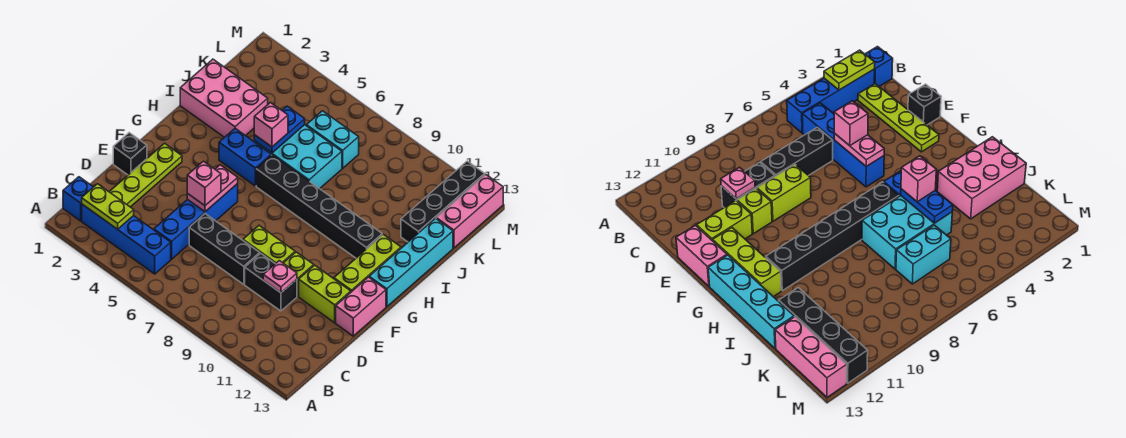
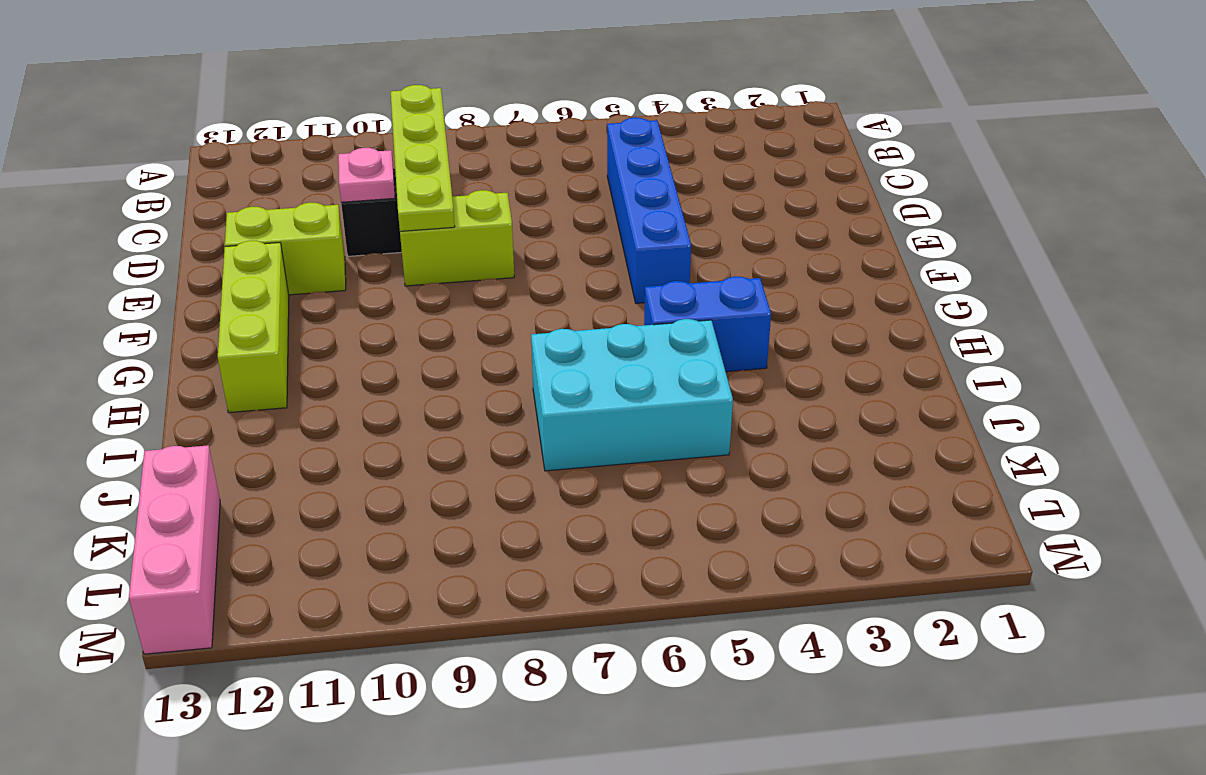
lime 1x4 plate [391,85,455,231] -> lime 1x4 plate moved to [109,143,182,207]
none -> blue 1x1 brick [63,177,93,221]
none -> blue 1x4 brick [82,204,171,274]
none -> black 1x3 brick [189,214,260,284]

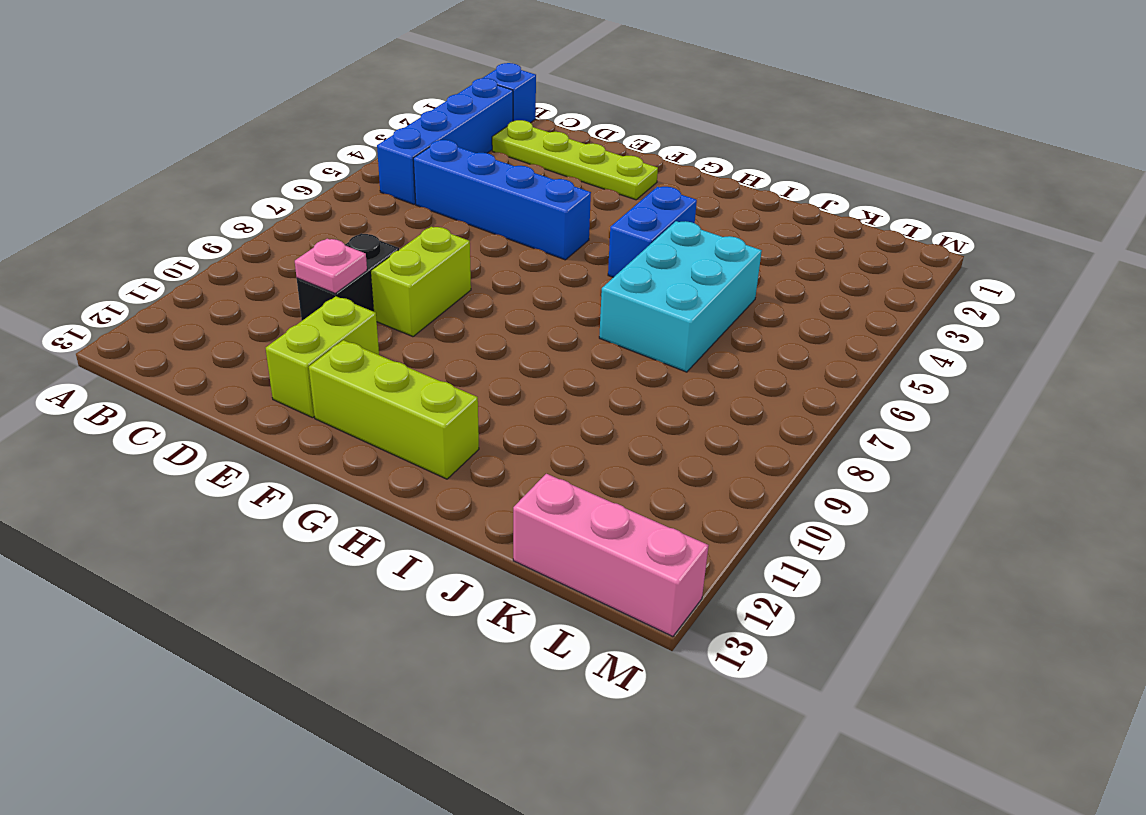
none -> black 1x3 brick [189,214,260,284]
none -> black 1x1 brick [113,133,147,175]
none -> lime 1x1 brick [284,252,314,296]

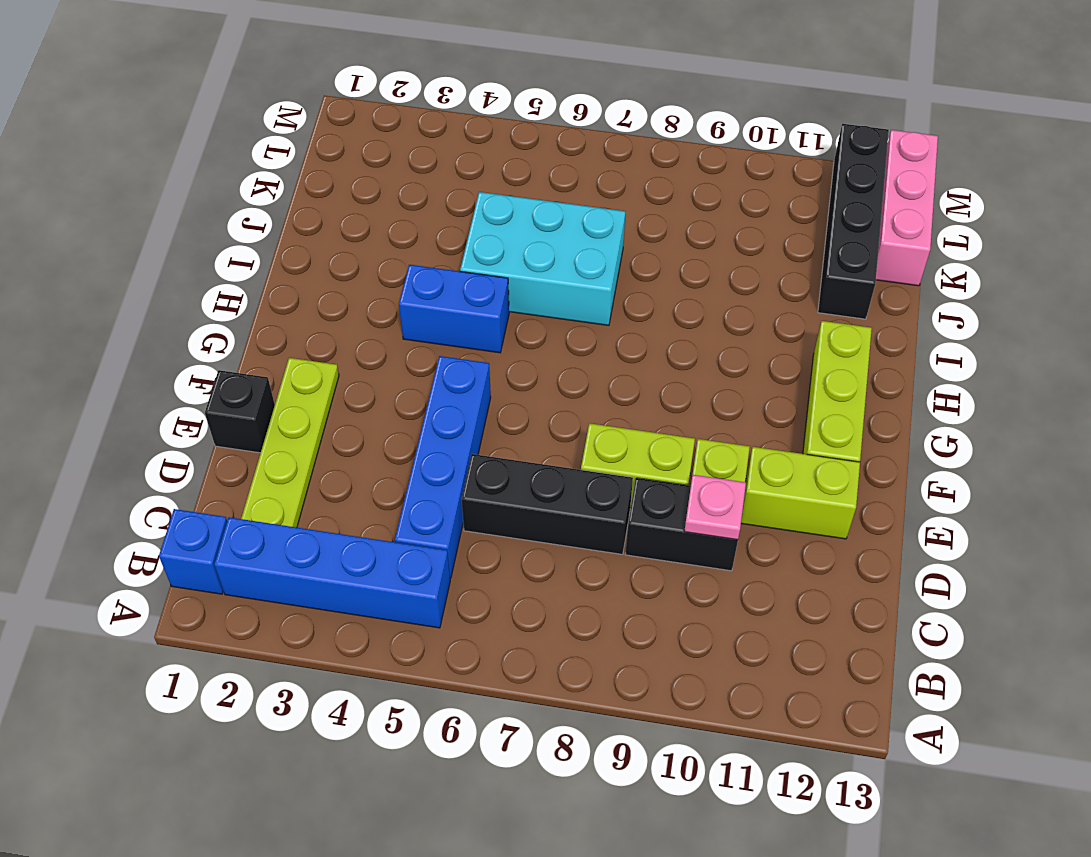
none -> pink 1x2 brick [336,277,386,336]
none -> cyan 1x4 brick [369,218,453,307]
none -> black 1x6 brick [256,155,382,258]

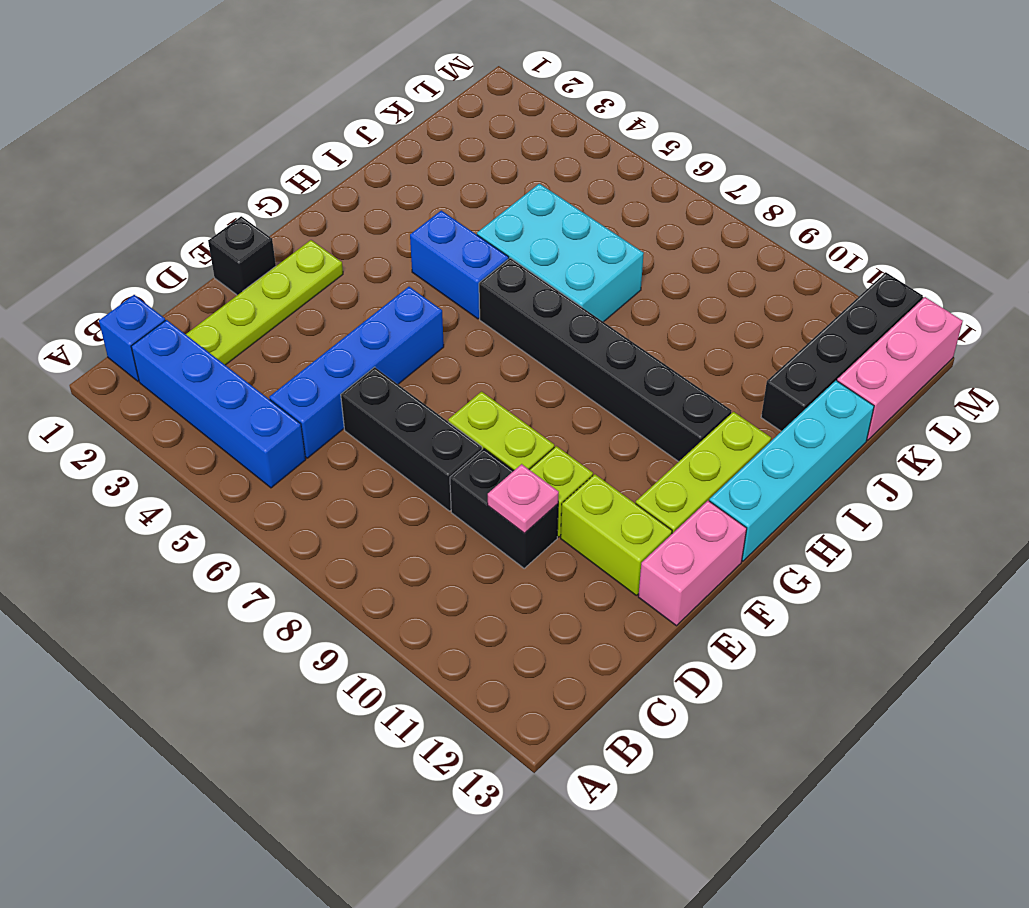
none -> pink 2x3 brick [180,59,268,137]
none -> cyan 1x2 brick [306,111,359,168]
none -> lime 1x2 plate [82,184,134,229]

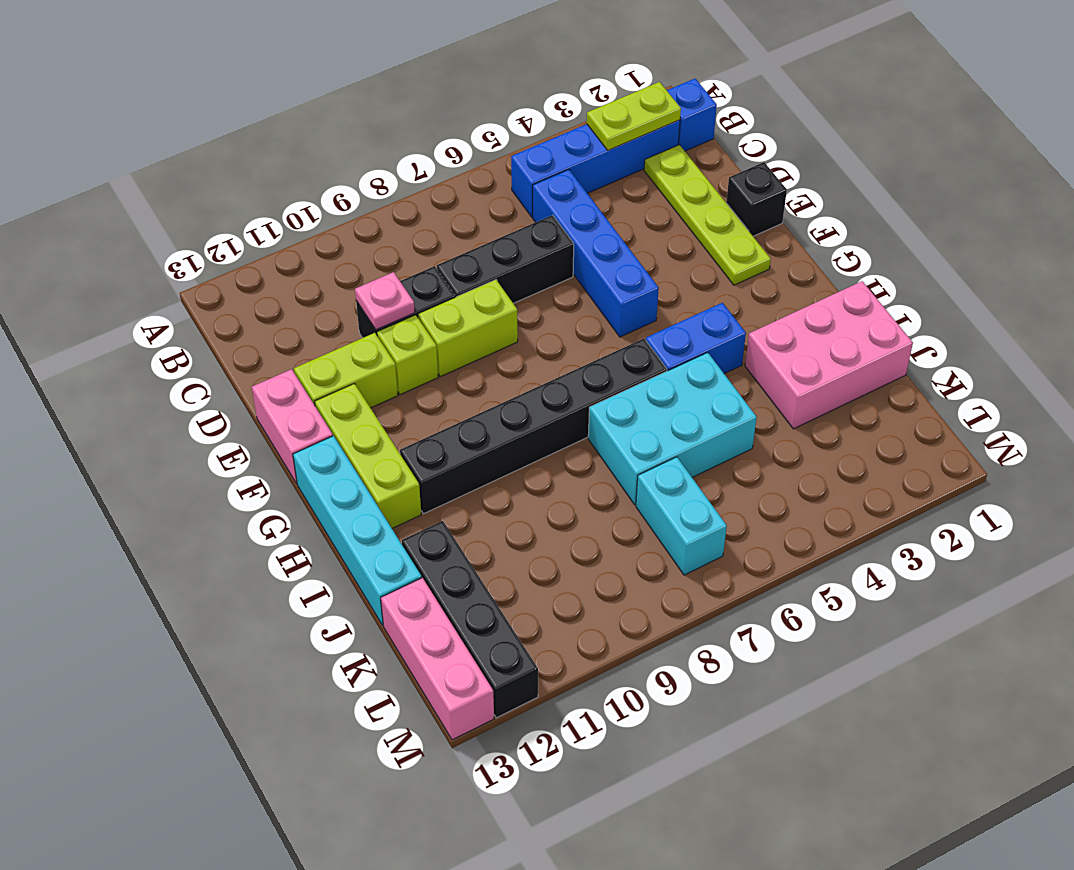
cyan 1x2 brick [636,457,727,575] -> cyan 1x2 brick turned to [306,111,359,168]
none -> pink 1x2 plate [187,165,238,212]
none -> blue 1x2 plate [254,106,305,153]
none -> pink 1x1 brick [187,161,221,206]

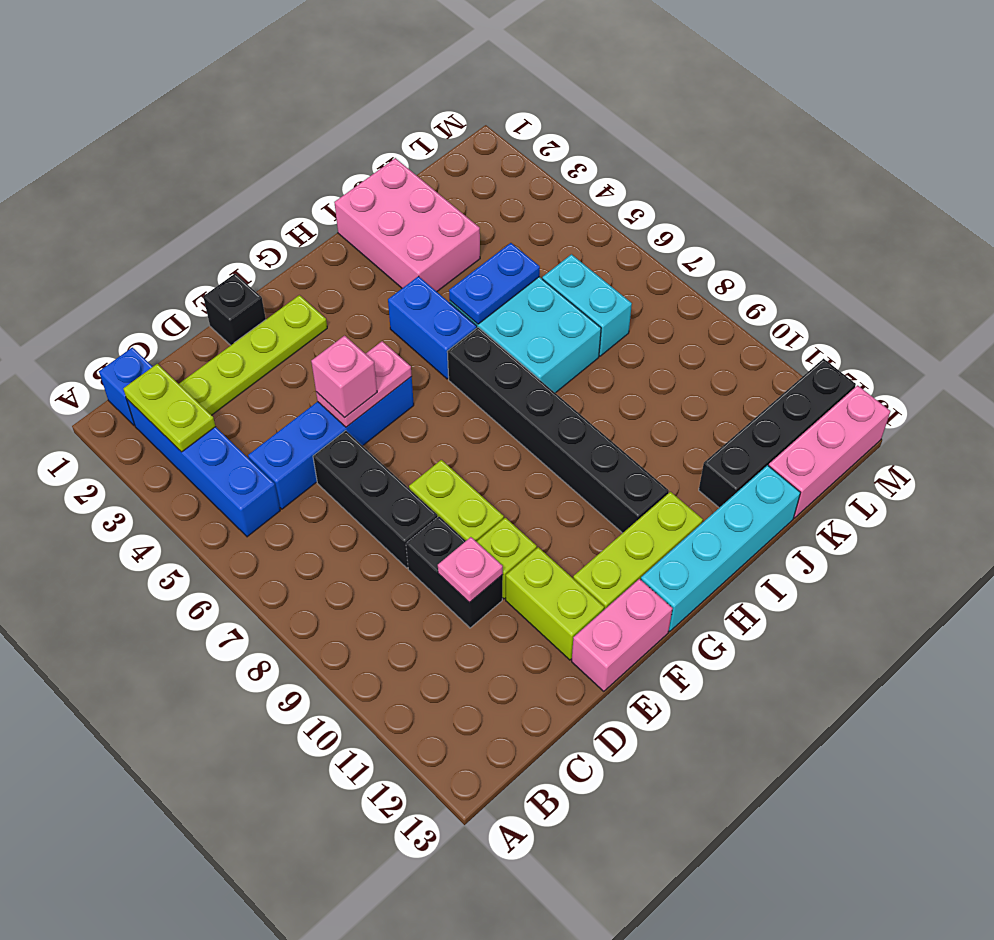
none -> pink 1x1 brick [254,103,288,147]

